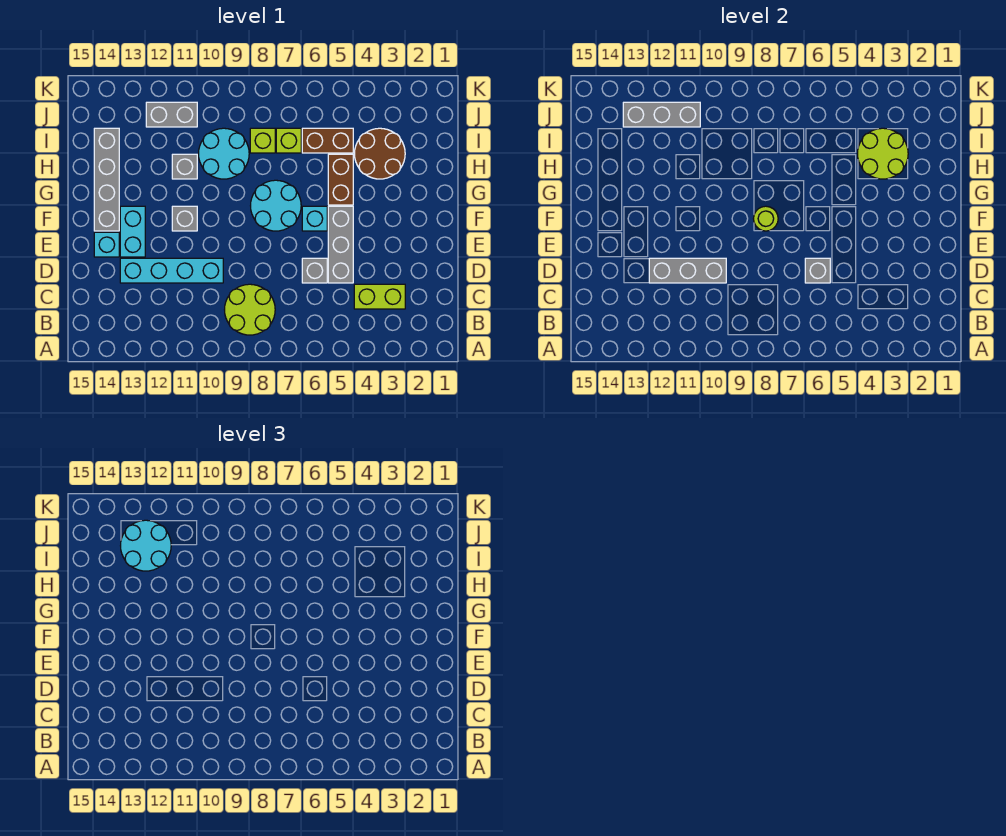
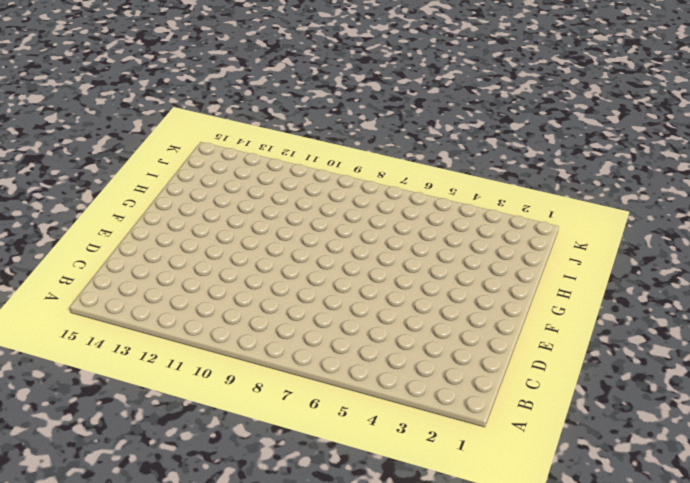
none -> lime 2x2 round brick [225,284,275,335]
none -> lime 1x2 brick [354,284,405,309]
none -> grey 1x3 brick [328,206,353,283]

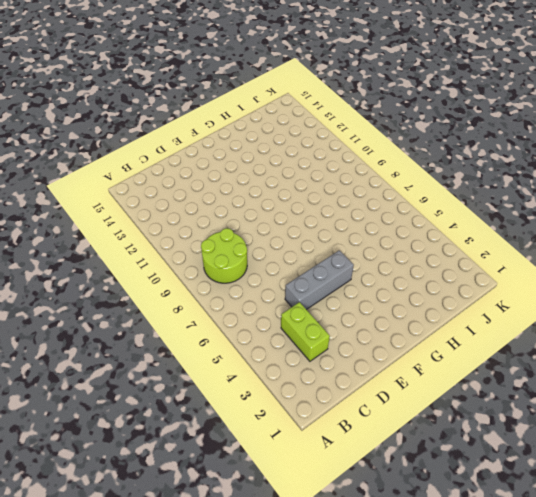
none -> grey 1x1 brick [302,258,327,283]
none -> cyan 1x4 brick [120,258,223,283]
none -> cyan 1x2 brick [120,206,145,257]

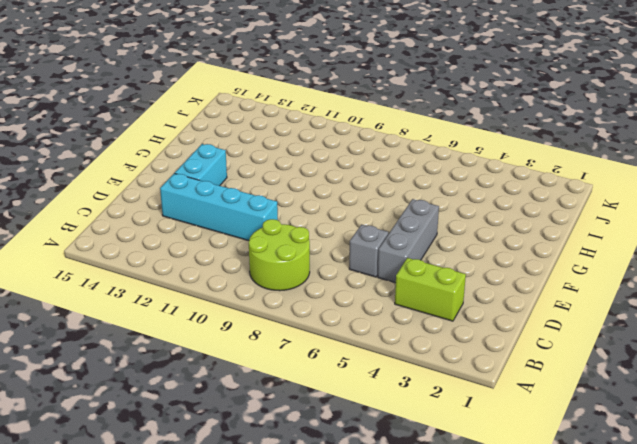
none -> cyan 1x1 brick [94,232,119,257]
none -> cyan 1x1 brick [302,206,327,231]
none -> cyan 2x2 round brick [251,180,301,231]

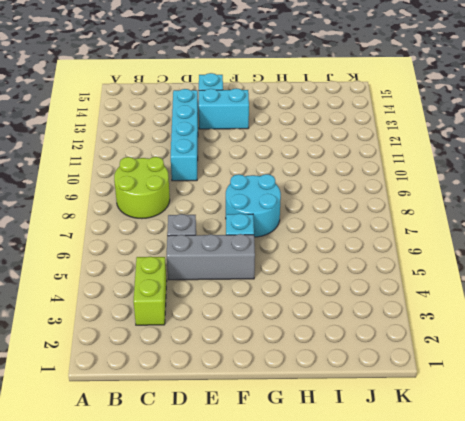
none -> grey 1x1 brick [172,206,197,231]
none -> grey 1x4 brick [94,128,119,231]
none -> brown 1x2 brick [328,154,353,205]

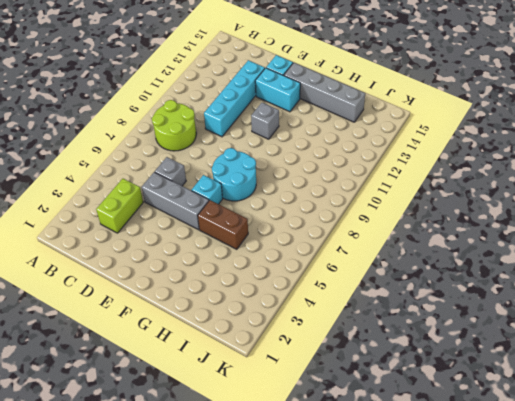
none -> brown 2x2 round brick [355,128,405,179]
none -> cyan 2x2 round brick [199,128,249,179]
none -> grey 1x1 brick [172,154,197,179]

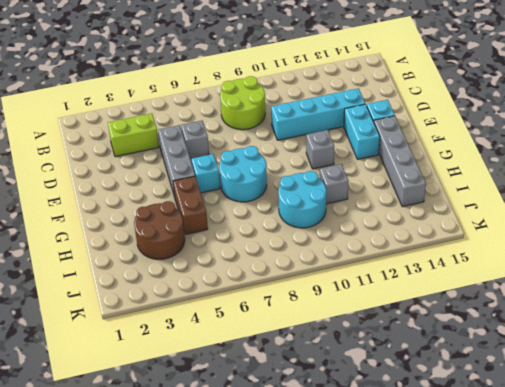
none -> brown 1x2 brick [302,128,353,153]
none -> lime 1x1 brick [276,128,301,153]
none -> lime 1x1 brick [250,128,275,153]

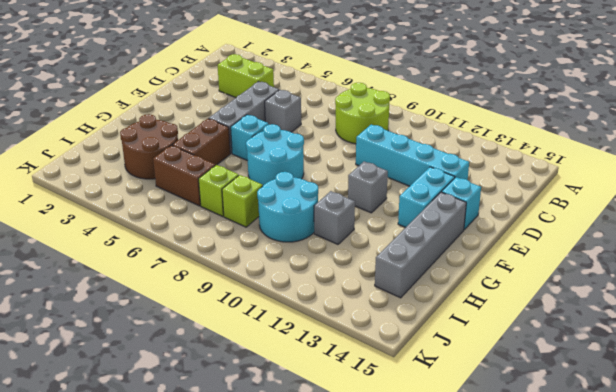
none -> grey 1x2 brick [146,102,197,127]
none -> grey 1x1 brick [805,258,830,283]
none -> grey 1x3 brick [649,258,726,283]

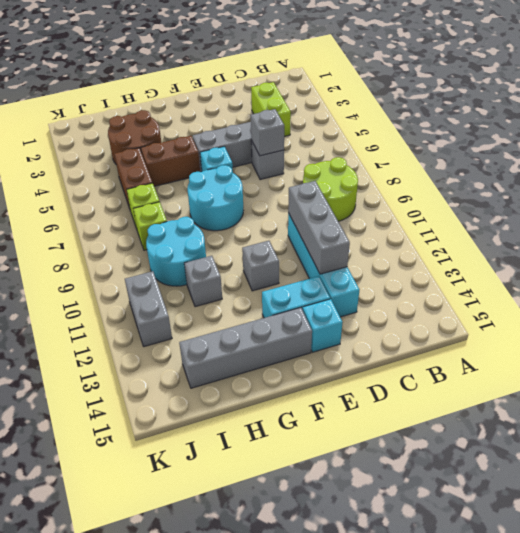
none -> lime 1x1 round brick [754,206,778,231]
none -> lime 2x2 round brick [858,128,908,179]
none -> grey 1x3 brick [623,102,700,127]

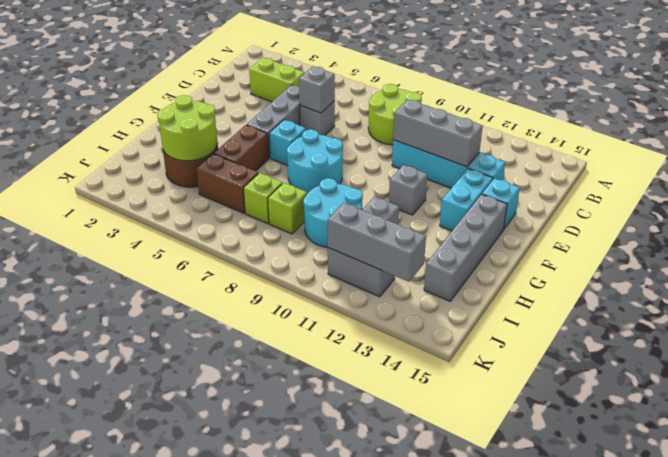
none -> lime 1x1 round brick [754,206,778,231]
none -> cyan 2x2 round brick [121,520,171,571]

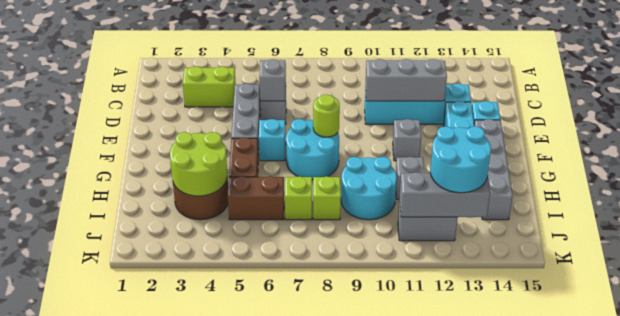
none -> lime 2x2 round brick [225,284,275,335]

